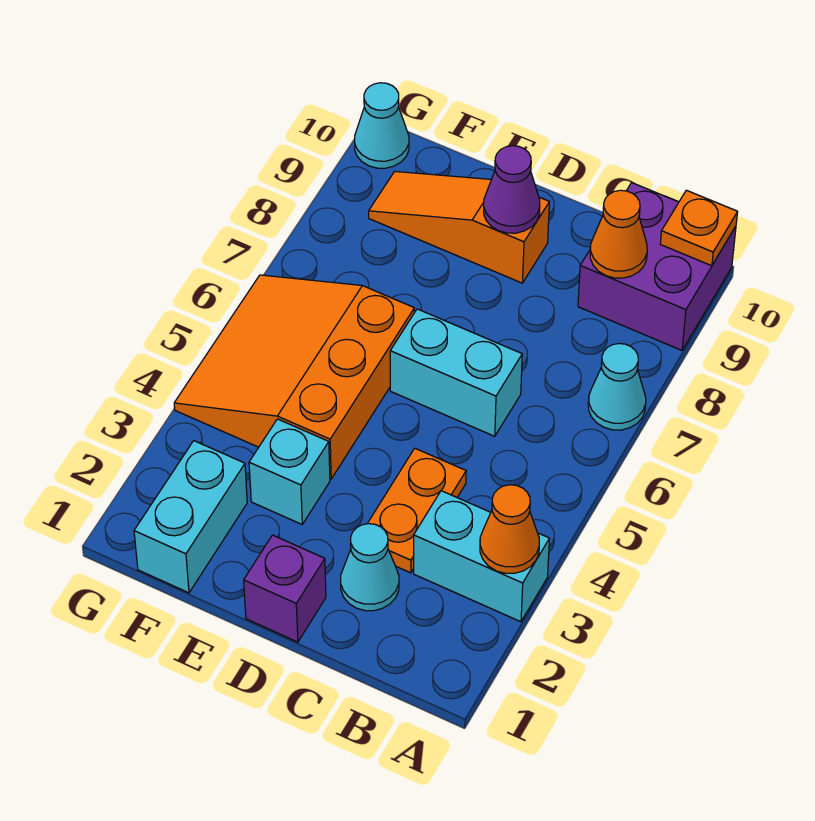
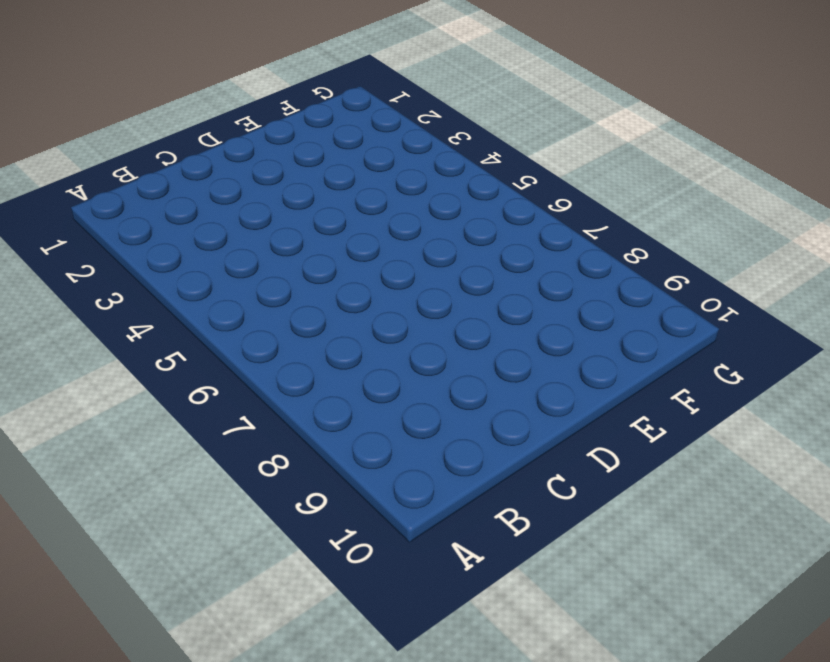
none -> cyan 1x2 brick [414,491,550,622]
none -> cyan 1x1 cone [588,344,646,430]
none -> purple 2x2 brick [578,183,736,350]

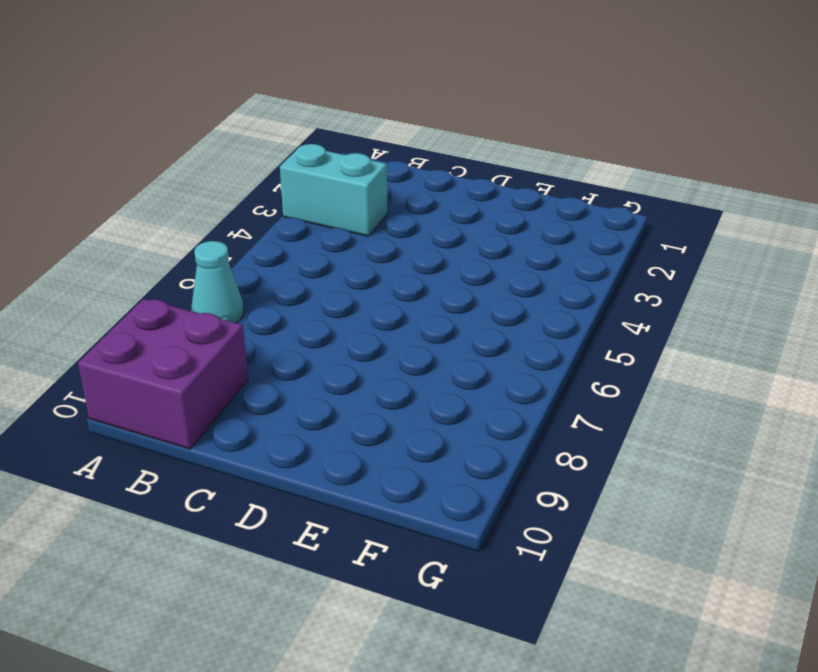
none -> cyan 1x1 cone [341,524,399,611]
none -> orange 1x2 plate [368,448,466,573]
none -> cyan 1x2 brick [390,309,522,436]

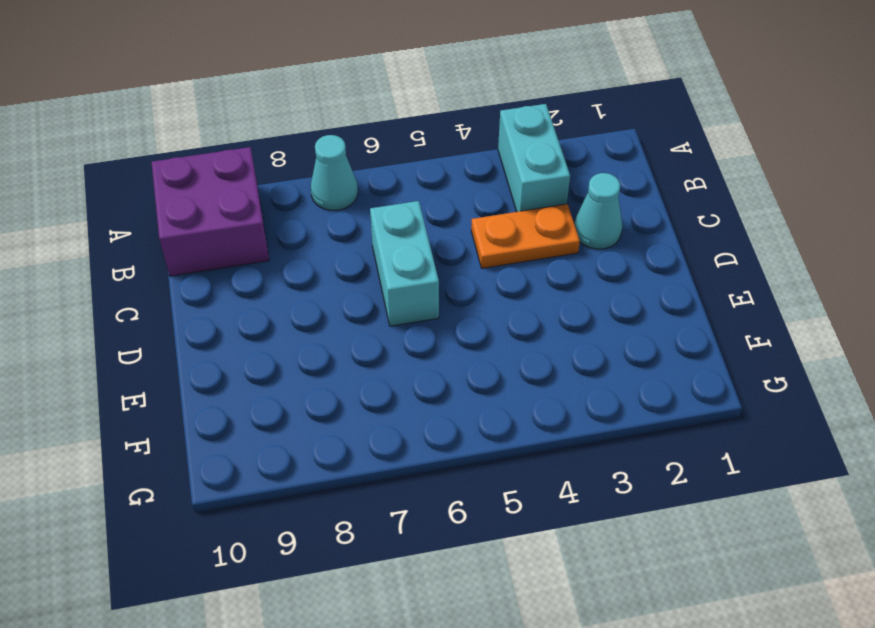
none -> purple 1x1 brick [244,535,326,642]
none -> orange 1x3 slope [369,172,549,283]
none -> cyan 1x1 brick [249,419,330,524]

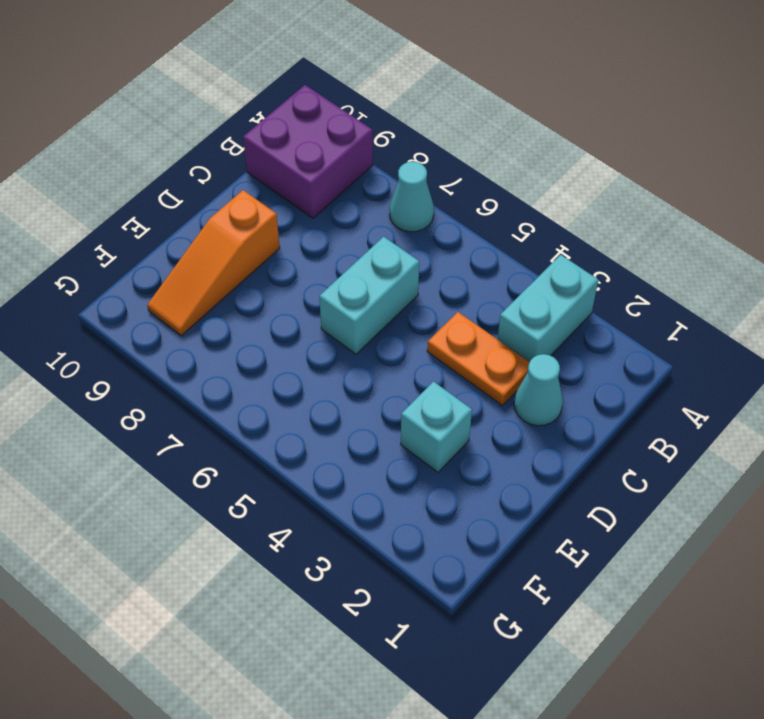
none -> purple 1x1 brick [244,535,326,642]
none -> orange 3x3 slope [174,275,414,479]
none -> cyan 1x2 brick [134,441,247,593]

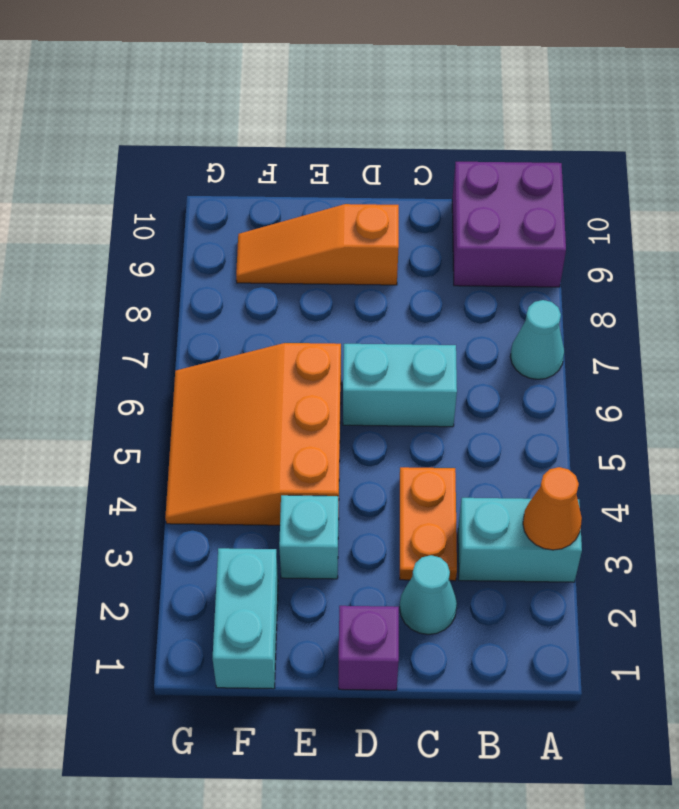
none -> cyan 1x1 cone [355,83,409,168]
none -> orange 1x1 plate [660,190,738,266]
none -> orange 1x1 cone [590,190,647,278]

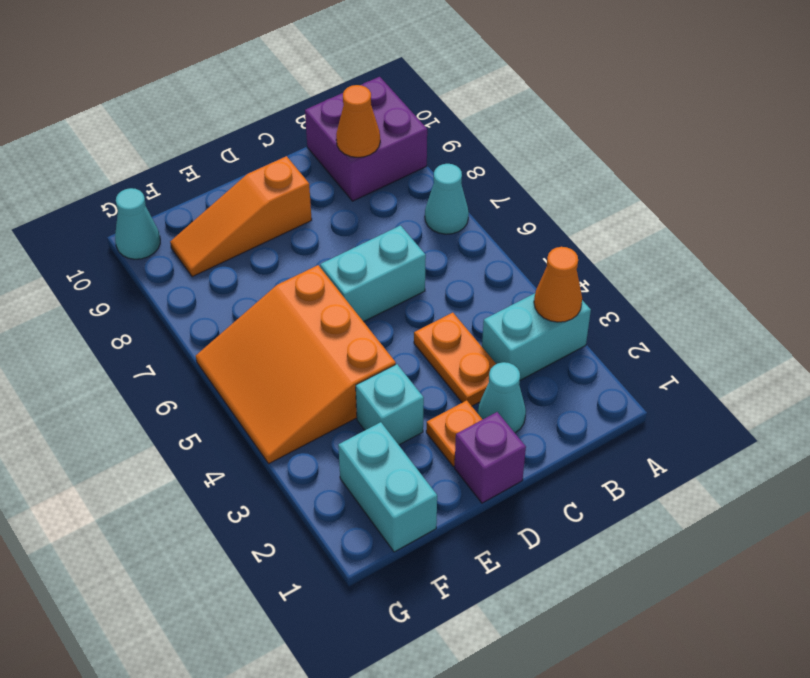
orange 1x1 plate [426,400,483,466] -> orange 1x1 plate moved to [660,190,738,266]
none -> purple 1x1 cone [484,146,540,233]

